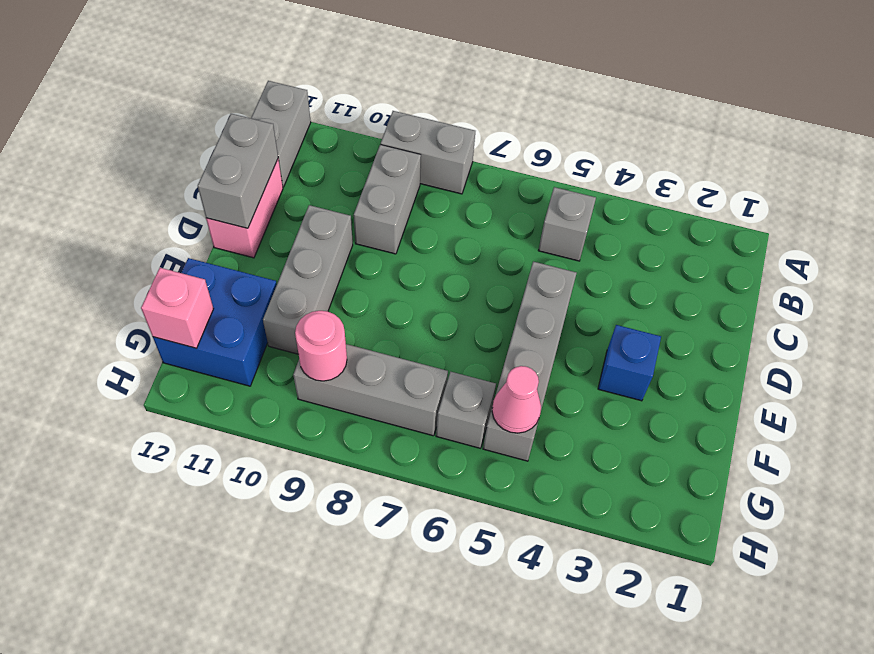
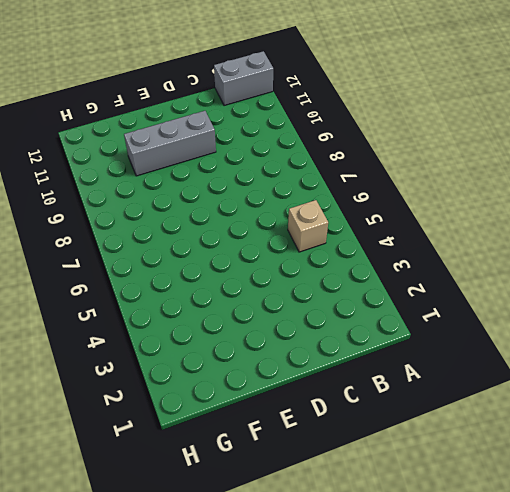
tan 1x1 brick [288,200,328,252] -> grey 1x1 brick [538,187,596,261]
none -> grey 1x2 brick [381,111,475,194]
none -> grey 1x2 brick [354,145,421,254]
none -> pink 1x2 brick [206,159,283,258]

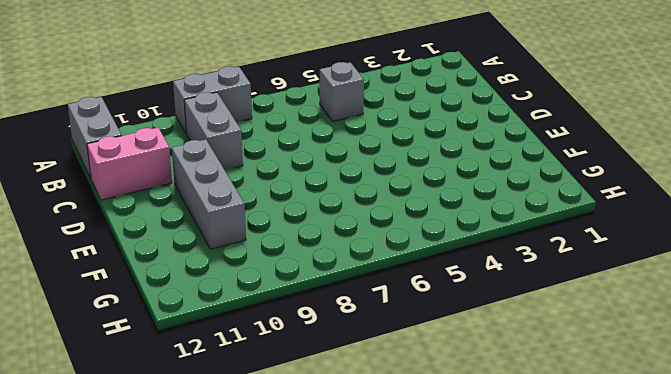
pink 1x2 brick [87,128,172,200] -> pink 1x2 brick turned to [206,159,283,258]
none -> grey 1x4 brick [483,262,577,461]
none -> blue 1x1 brick [598,325,661,401]
none -> blue 2x2 brick [153,258,277,386]

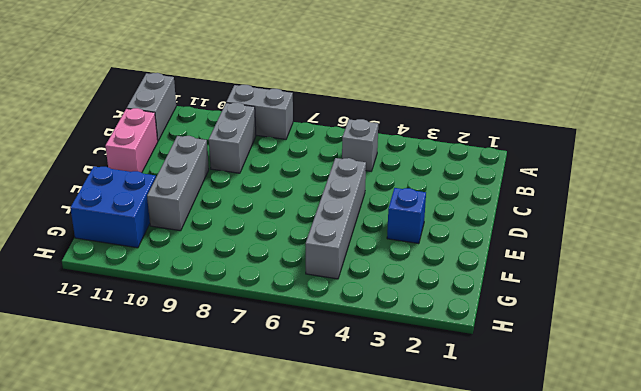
none -> grey 1x1 brick [436,372,496,448]
none -> grey 1x3 brick [293,344,448,436]
none -> grey 1x2 brick [198,114,278,228]

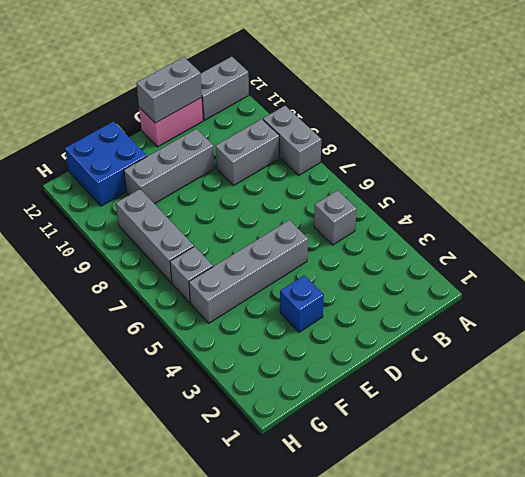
none -> pink 1x1 cone [492,366,541,433]
none -> pink 1x1 round brick [295,311,347,381]
none -> pink 1x1 brick [141,268,214,348]

